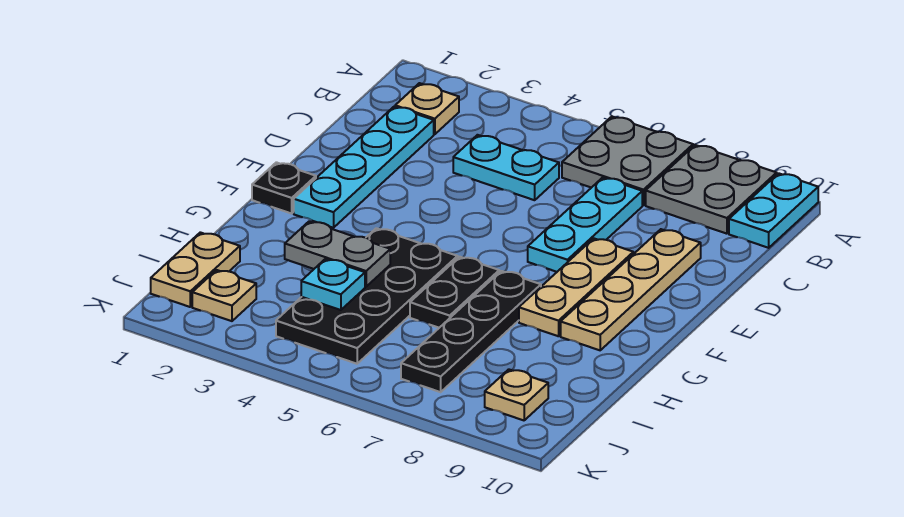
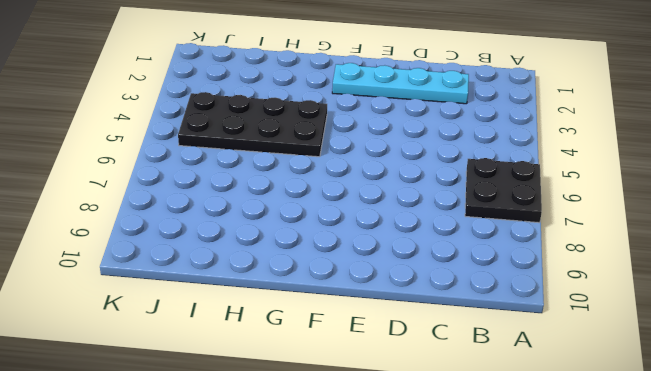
black 2x2 plate [465,158,542,223] -> grey 2x2 plate [562,117,693,205]
none -> grey 2x2 plate [646,145,777,234]
none -> cyan 1x2 plate [729,173,818,248]
none -> tan 1x1 plate [395,83,459,134]

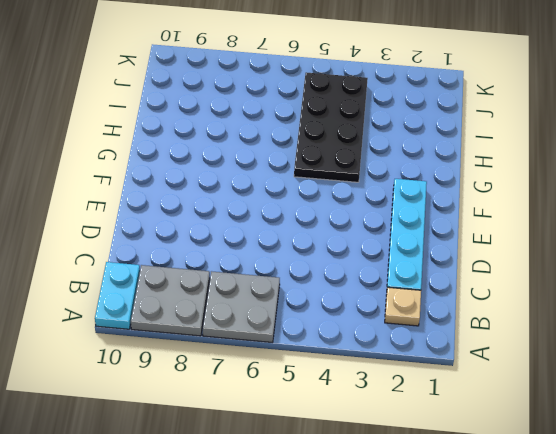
none -> cyan 1x2 plate [453,135,559,200]
none -> cyan 1x3 plate [528,177,642,272]
none -> tan 1x4 plate [561,229,701,350]

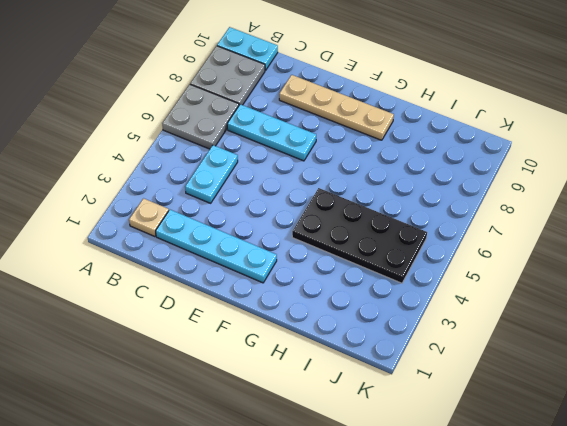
none -> tan 1x3 plate [519,238,633,336]
none -> black 1x1 plate [252,162,316,214]
none -> black 1x2 plate [410,257,499,328]

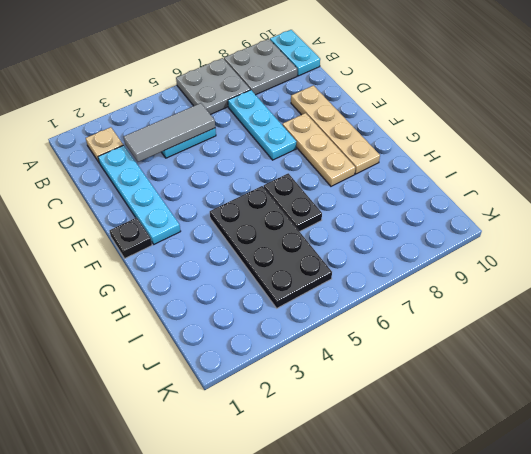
grey 1x3 tile [123,103,215,162] -> none
none -> black 1x4 plate [401,271,541,392]
none -> tan 1x2 plate [151,232,240,307]
none -> tan 1x1 plate [192,270,256,321]

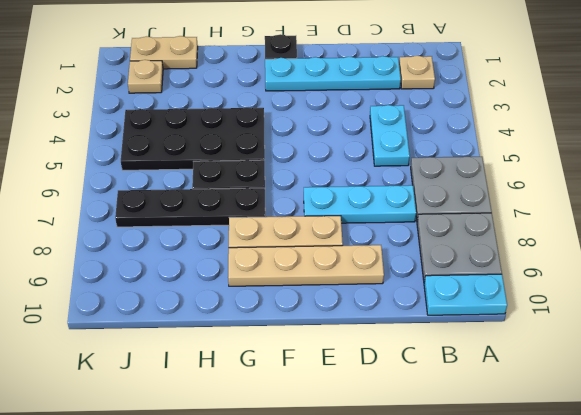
none -> tan 1x1 plate [485,369,548,420]
none -> grey 1x2 plate [285,221,390,287]
none -> cyan 1x1 plate [301,259,365,310]

